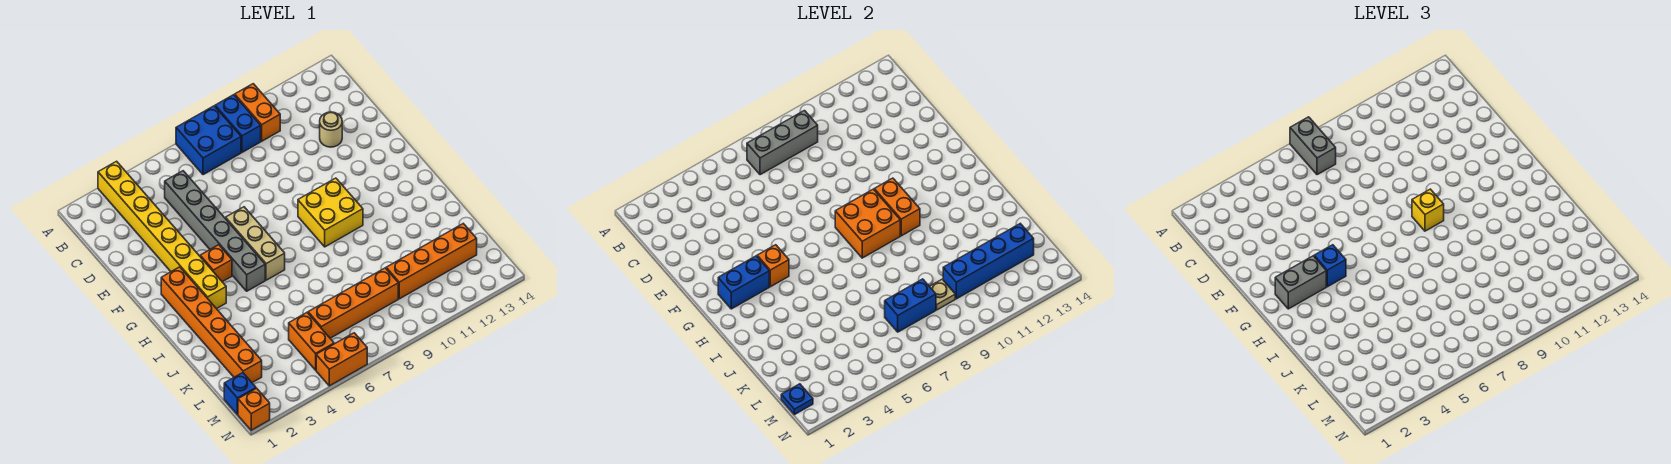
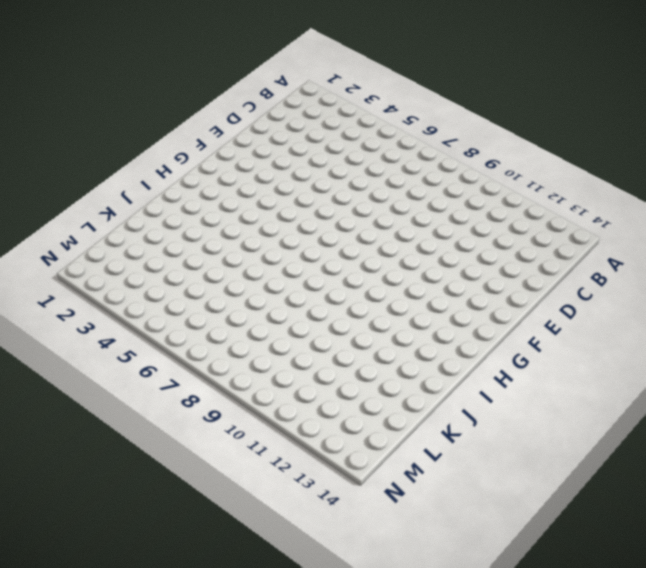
none -> yellow 1x8 brick [98,161,226,309]
none -> blue 2x2 brick [176,106,241,175]
none -> blue 1x2 brick [215,95,261,152]

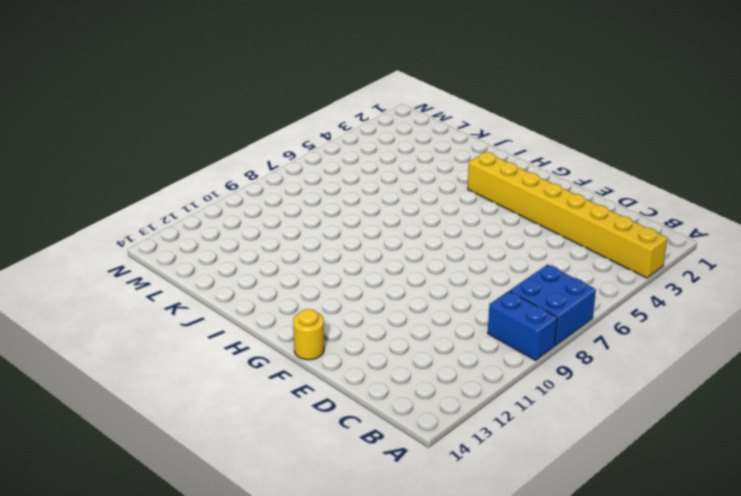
yellow 1x1 round brick [293,309,324,360] -> none
none -> orange 1x2 brick [235,84,280,141]
none -> grey 1x6 brick [165,171,265,291]
none -> tan 1x1 round brick [320,112,342,147]

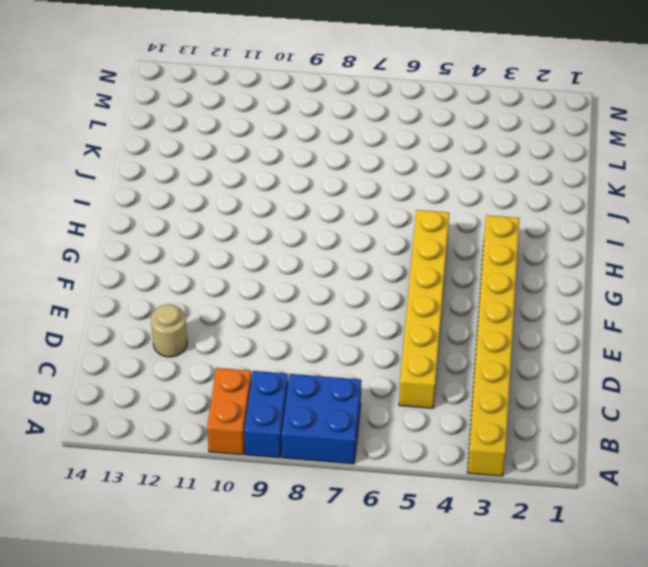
yellow 1x6 brick [399,210,449,408] -> grey 1x6 brick [165,171,265,291]
none -> tan 1x3 brick [226,207,285,280]
none -> orange 1x6 brick [161,267,262,383]
none -> orange 1x1 brick [200,245,232,282]

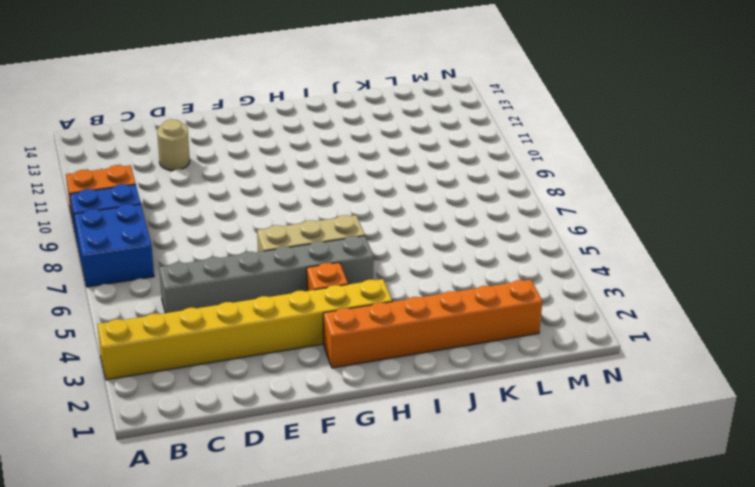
none -> yellow 2x2 brick [298,178,363,247]
none -> orange 1x2 brick [289,313,334,370]
none -> orange 1x4 brick [308,268,398,338]

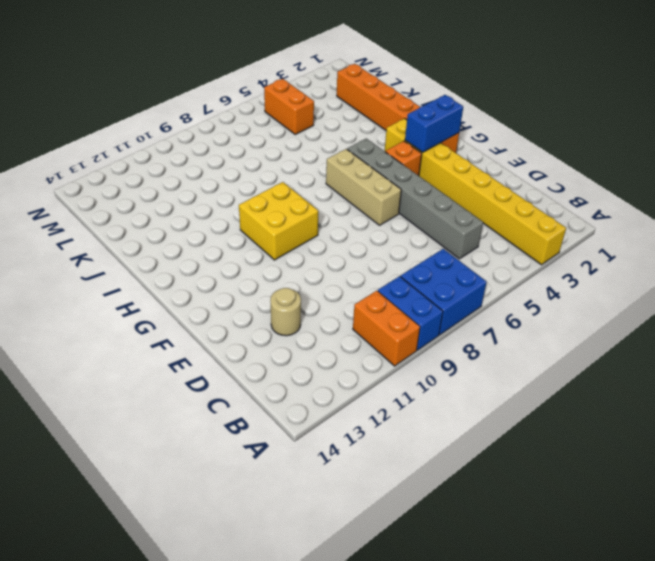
none -> orange 1x4 brick [308,268,398,338]
none -> orange 1x4 brick [386,224,477,299]
none -> blue 1x1 brick [224,373,256,415]

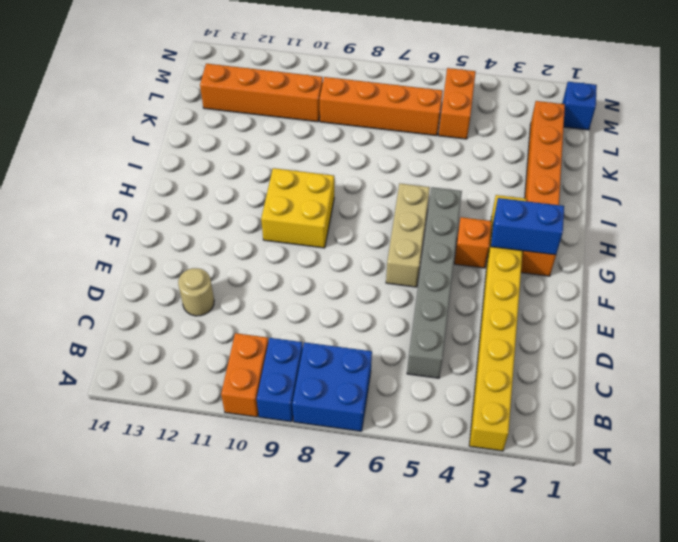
none -> orange 1x1 brick [238,388,270,430]
none -> orange 1x2 brick [316,333,367,386]
none -> grey 1x3 brick [747,111,818,175]

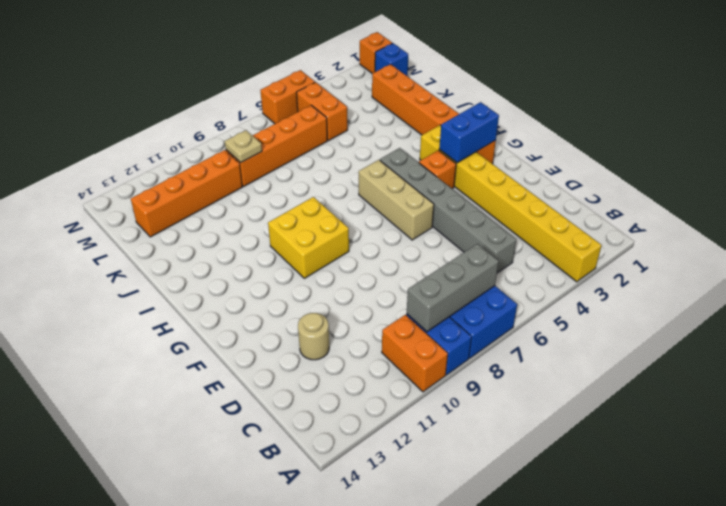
none -> orange 1x1 brick [757,245,789,287]
none -> orange 2x2 brick [835,189,900,258]
none -> orange 1x2 brick [874,178,920,236]

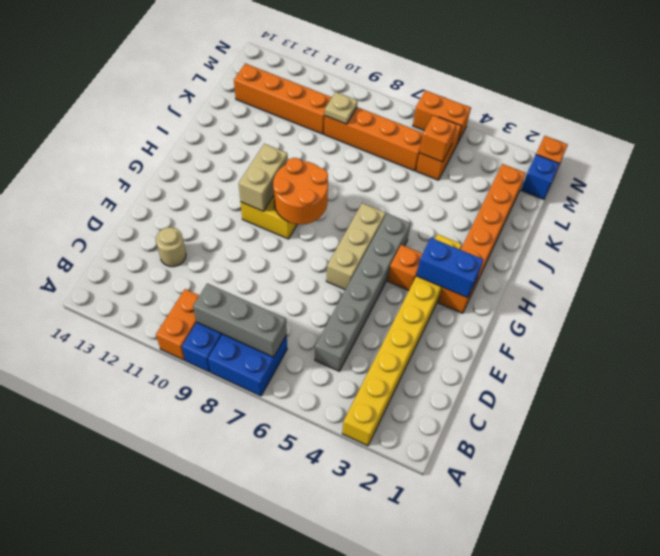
orange 2x2 round brick [273,158,328,224] -> orange 2x2 brick [835,189,900,258]
tan 1x2 brick [239,144,288,211] -> orange 1x2 brick [874,178,920,236]
orange 1x1 brick [419,115,456,162] -> orange 1x1 brick moved to [757,245,789,287]
none -> blue 1x2 brick [885,279,936,332]
none -> blue 1x4 brick [943,224,1034,299]
none -> blue 1x1 plate [781,384,813,415]

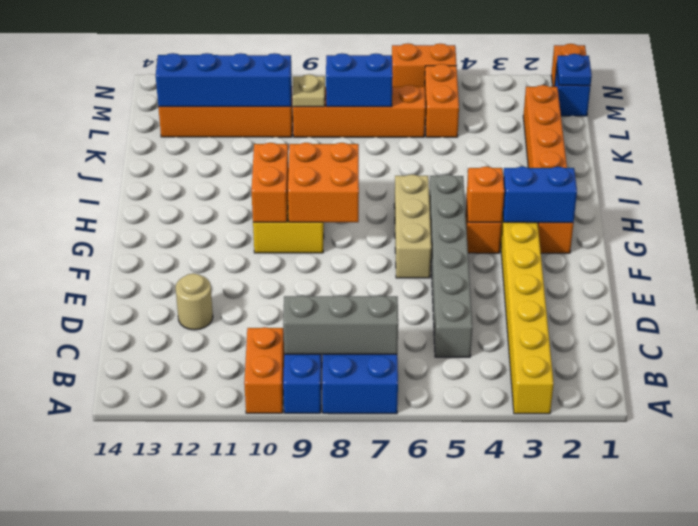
none -> grey 1x2 brick [1290,117,1336,175]
none -> grey 1x2 brick [1275,256,1326,309]
none -> blue 1x1 brick [1314,245,1346,287]

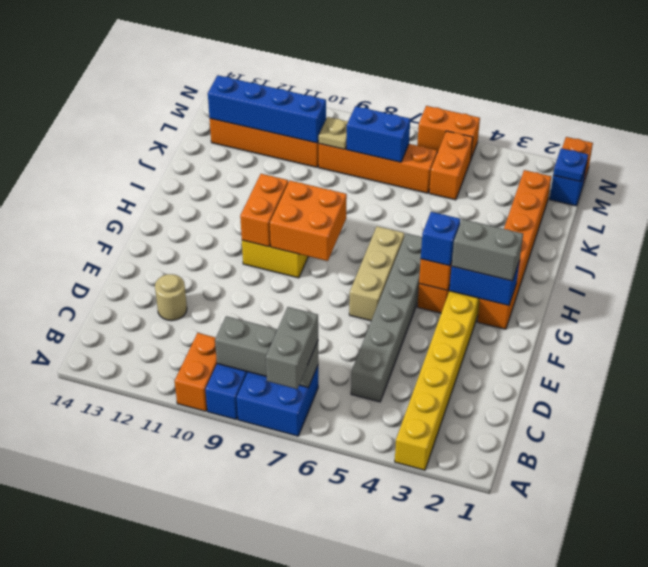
none -> yellow 1x1 brick [1412,189,1444,231]

